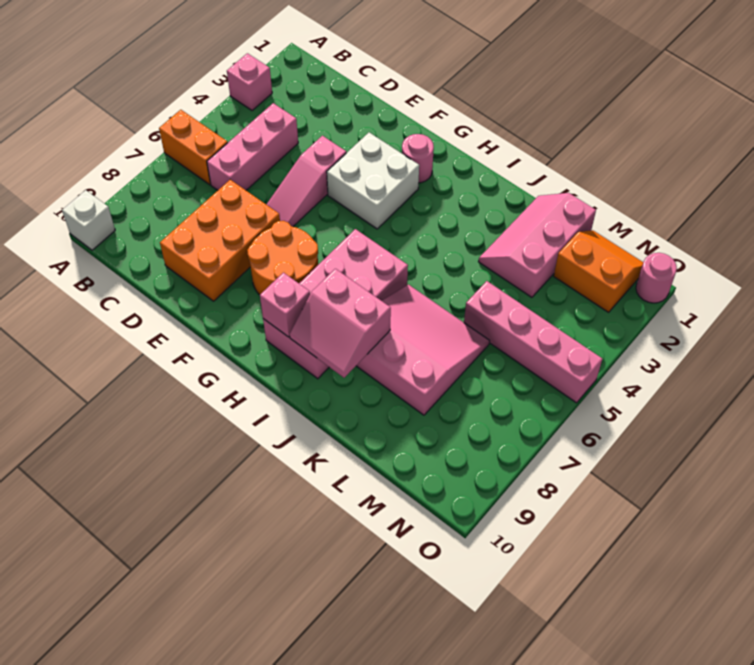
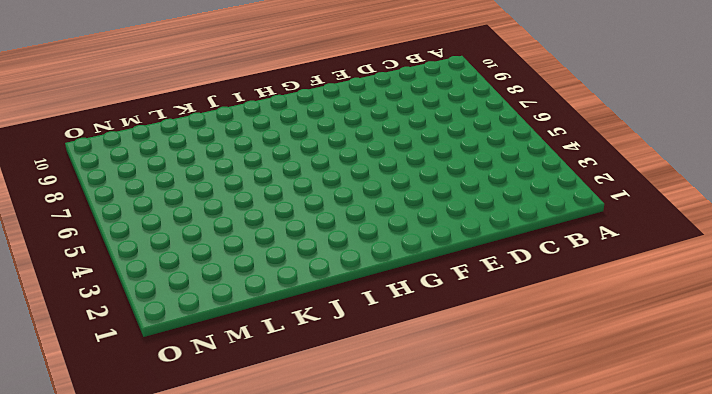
none -> pink 1x1 brick [227,53,272,111]
none -> orange 1x2 brick [159,110,228,185]
none -> white 1x1 brick [62,190,115,250]

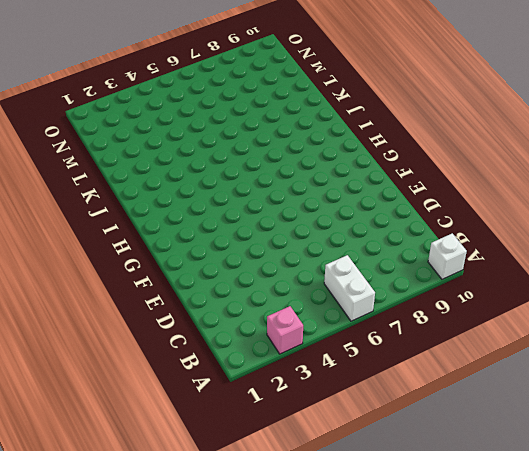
white 1x2 brick [324,255,375,321] -> orange 1x2 brick [159,110,228,185]
none -> pink 1x3 brick [207,103,298,190]
none -> orange 2x3 brick [160,180,280,301]
none -> pink 1x3 slope [266,136,346,227]

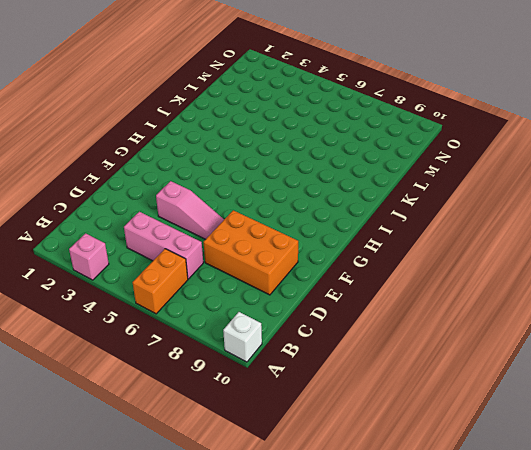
none -> white 2x2 brick [327,133,419,229]
none -> orange 2x2 round brick [247,221,318,295]
none -> pink 1x1 round brick [402,134,434,183]

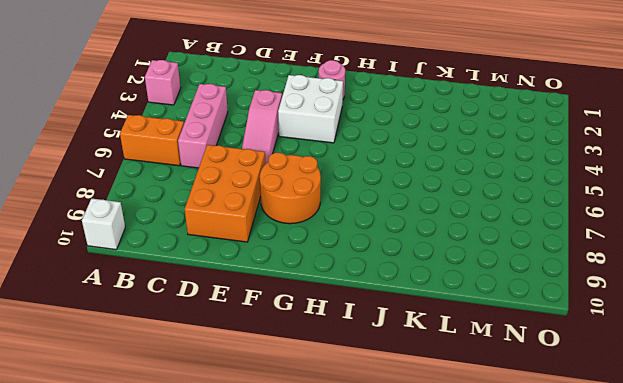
none -> pink 2x4 brick [263,229,408,379]
none -> pink 3x3 slope [356,285,490,415]
none -> pink 2x3 slope [479,193,596,297]

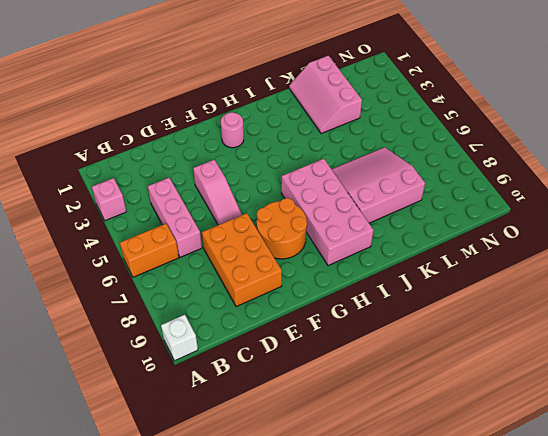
none -> white 2x2 brick [327,133,419,229]
none -> pink 1x4 brick [464,281,602,403]
none -> orange 2x2 slope [554,230,643,312]

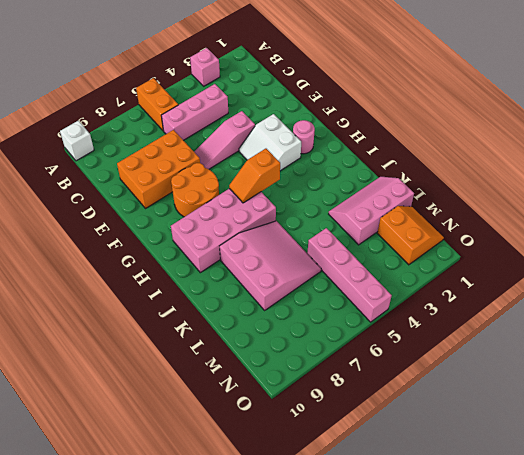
white 2x2 slope [239,114,301,171] -> white 2x2 brick [327,133,419,229]
orange 1x2 slope [229,149,280,203] -> none
none -> pink 1x1 round brick [636,253,677,303]
none -> pink 1x1 brick [260,273,310,337]
none -> pink 2x2 slope [290,269,391,378]

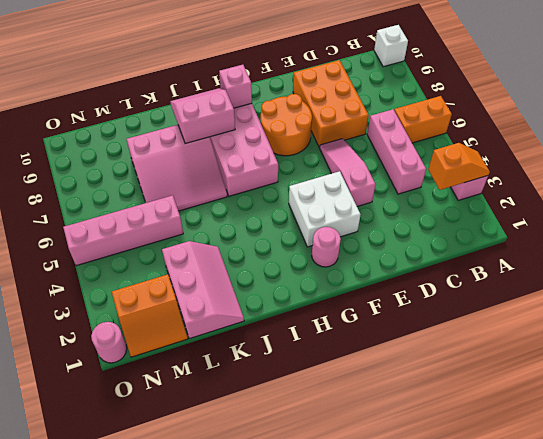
orange 1x2 slope [428,143,490,190] -> none

